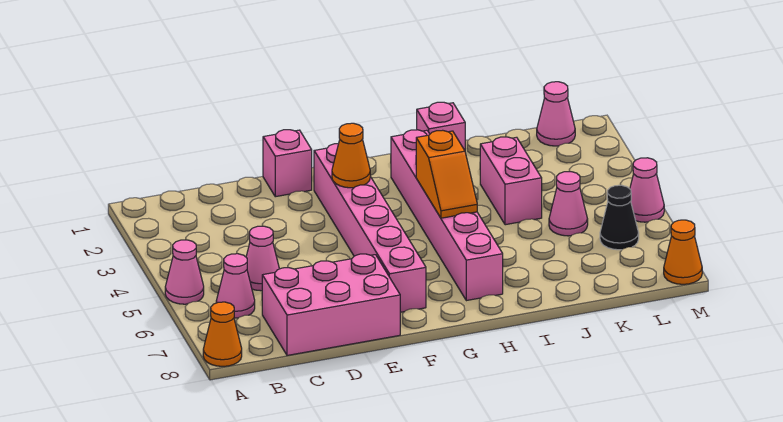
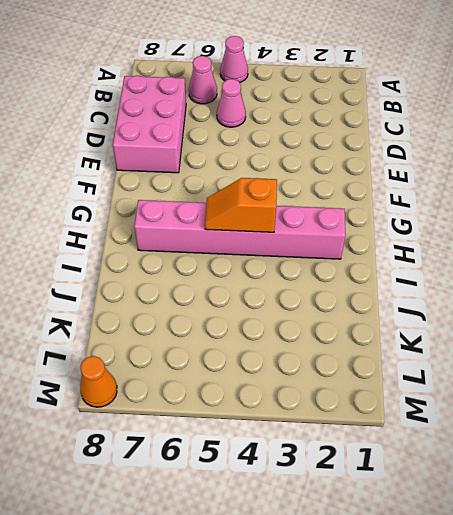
none -> orange 1x1 cone [203,302,242,366]
none -> pink 1x1 brick [263,130,312,197]
none -> pink 1x6 brick [314,144,426,312]

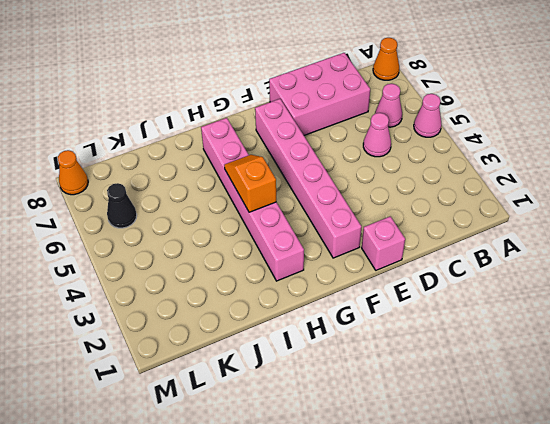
none -> pink 1x1 brick [417,102,465,150]
none -> pink 1x2 brick [480,137,542,225]
none -> pink 1x1 cone [549,171,588,236]

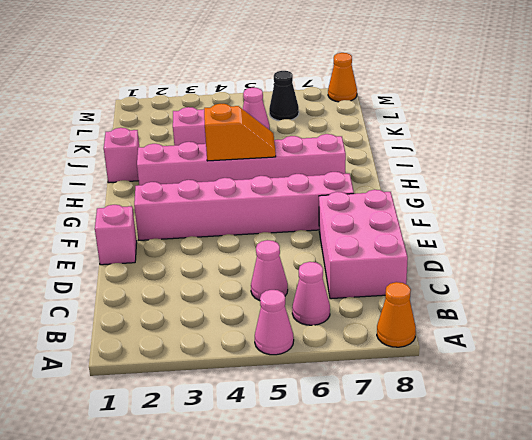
none -> pink 1x1 cone [537,82,575,146]
none -> pink 1x1 cone [630,158,664,222]
none -> orange 1x1 cone [332,123,370,188]

